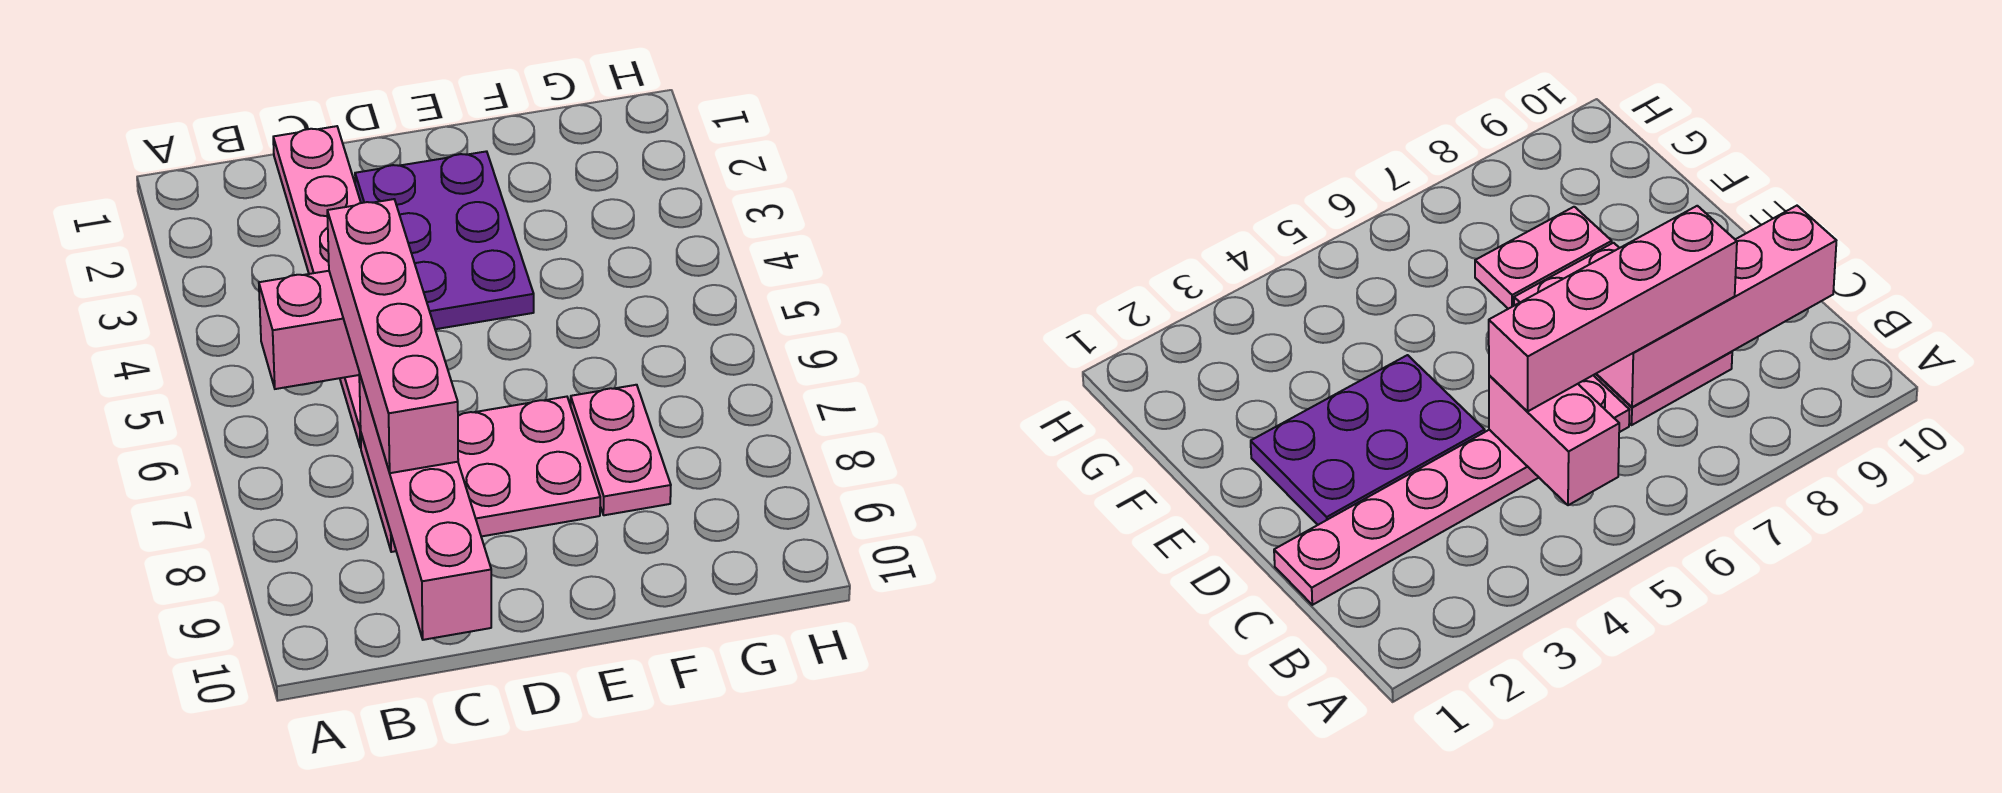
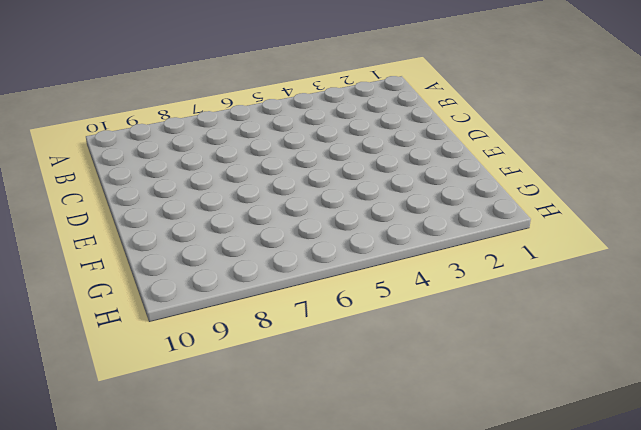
none -> pink 1x6 plate [273,126,361,448]
none -> pink 2x3 plate [361,397,600,552]

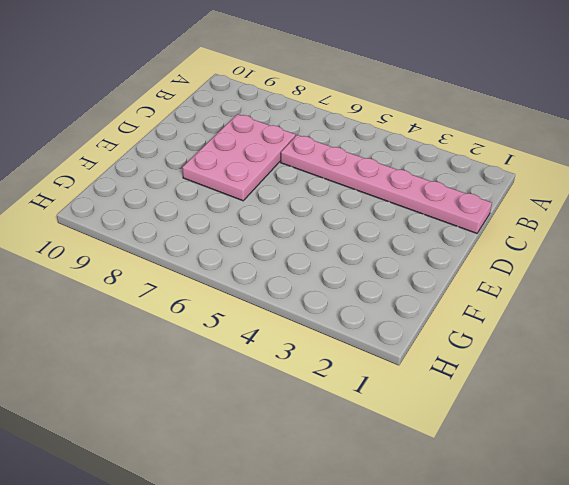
none -> purple 2x3 plate [355,151,534,329]
none -> pink 1x2 plate [571,385,671,515]

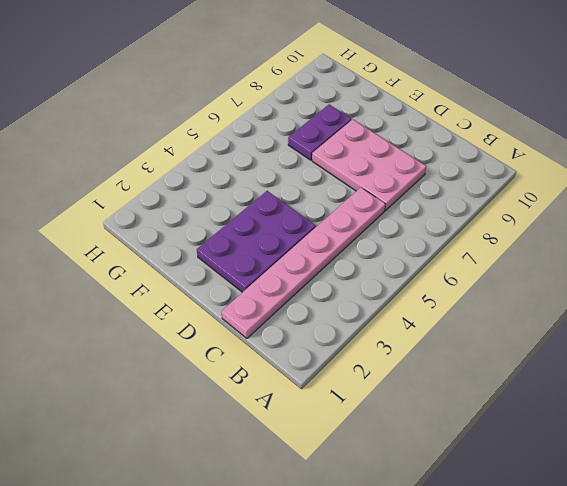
purple 1x2 plate [288,104,351,160] -> pink 1x2 plate [571,385,671,515]
none -> pink 1x2 brick [259,271,359,389]
none -> pink 1x4 brick [359,373,491,640]

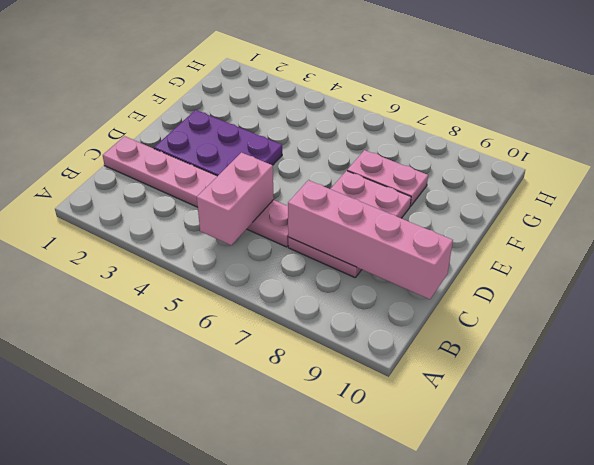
none -> pink 1x4 brick [327,199,458,473]

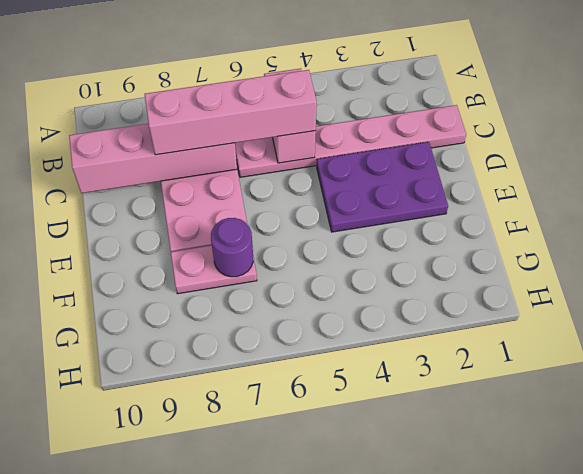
purple 1x1 round brick [211,218,253,277] -> none

